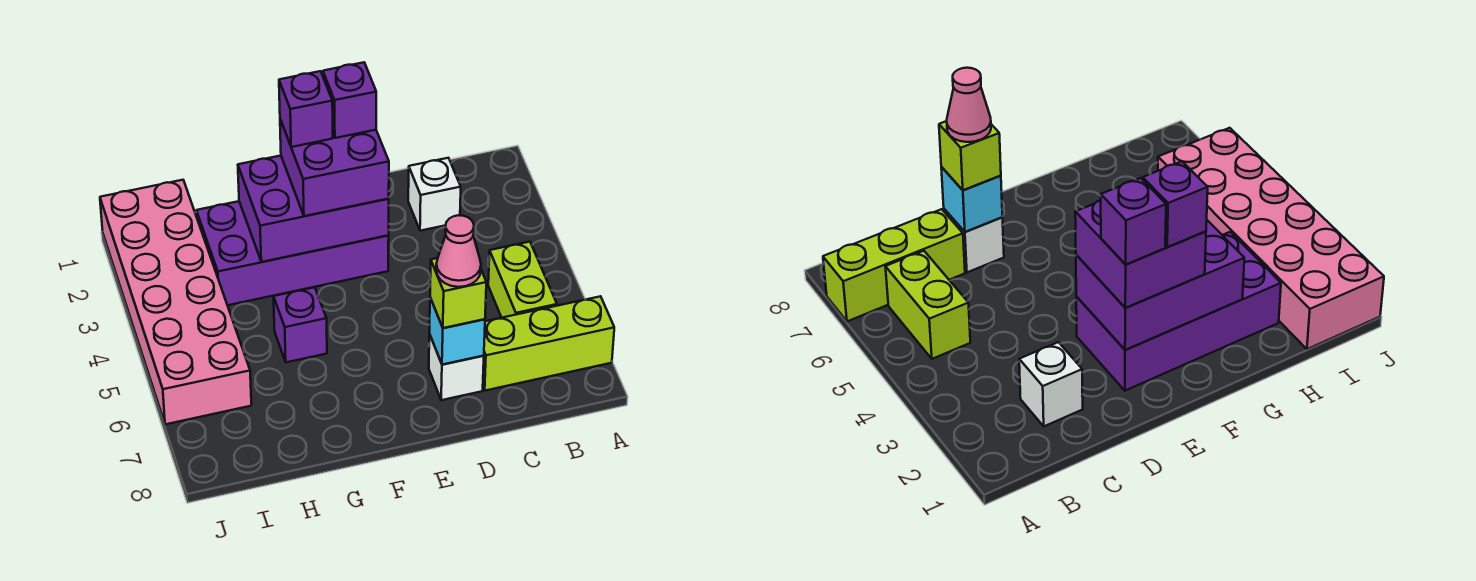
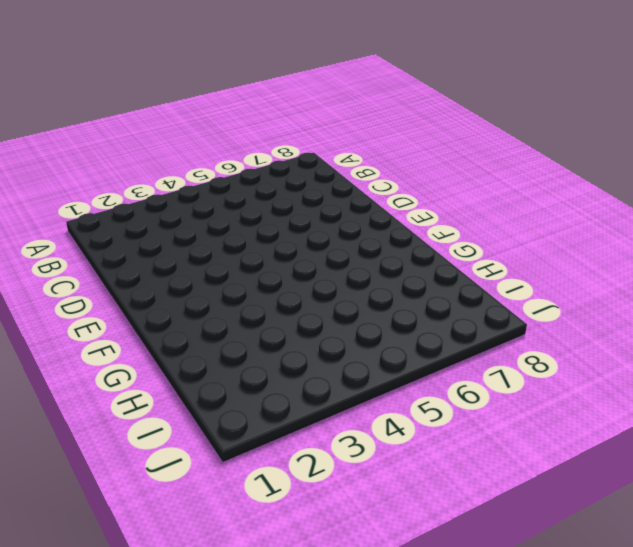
none -> lime 1x3 brick [483,296,614,391]
none -> lime 1x2 brick [488,242,557,318]
none -> white 1x1 brick [408,158,461,231]

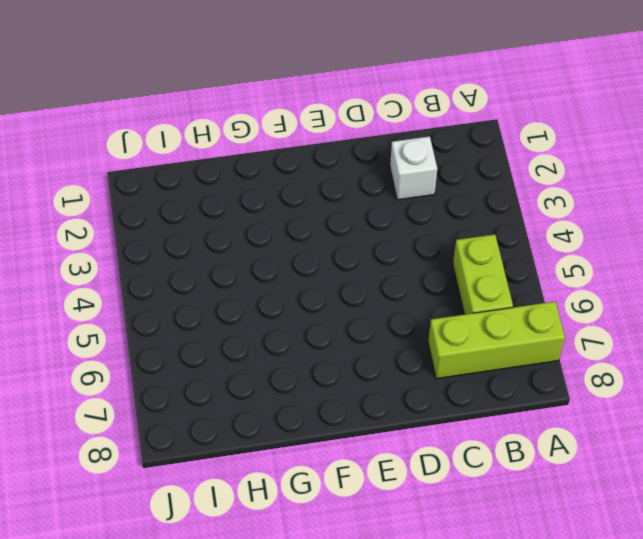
none -> white 1x1 brick [429,334,484,400]
none -> purple 2x4 brick [196,201,389,305]
none -> purple 1x1 brick [274,287,327,362]

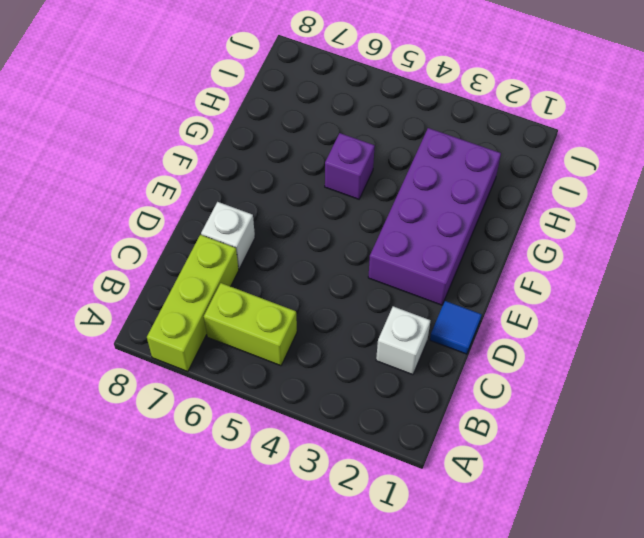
blue 1x1 tile [430,301,482,354] -> none
none -> pink 2x6 brick [100,180,251,424]
none -> cyan 1x1 brick [429,298,485,365]
none -> purple 2x3 brick [238,156,389,262]

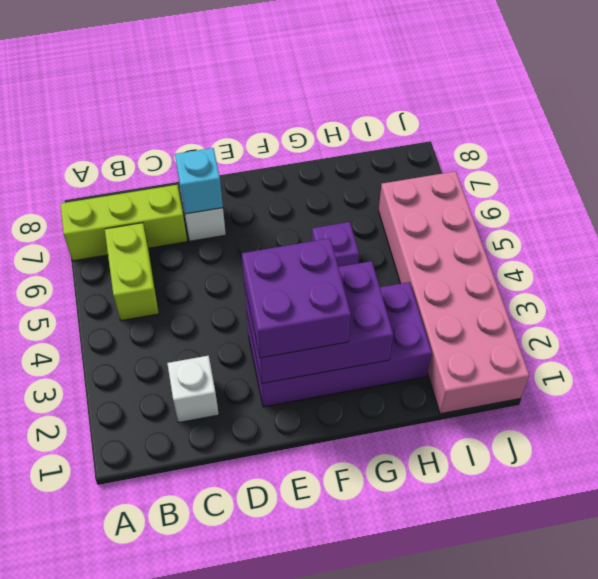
none -> lime 1x1 brick [430,258,486,328]
none -> pink 1x1 cone [436,215,481,287]
none -> purple 1x1 brick [323,62,376,138]

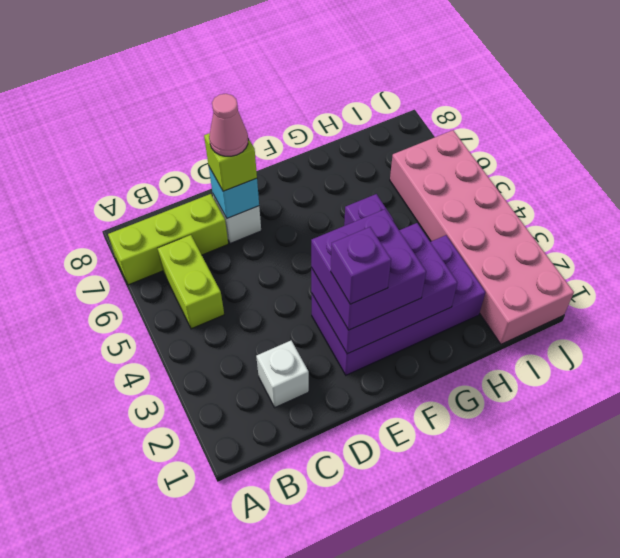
none -> purple 1x1 brick [279,71,333,147]

